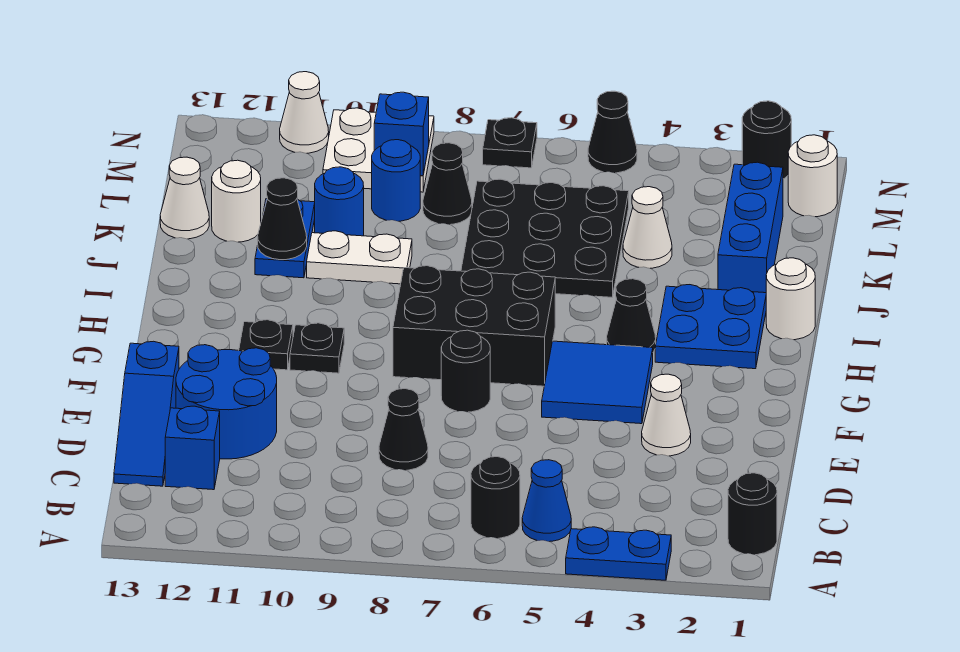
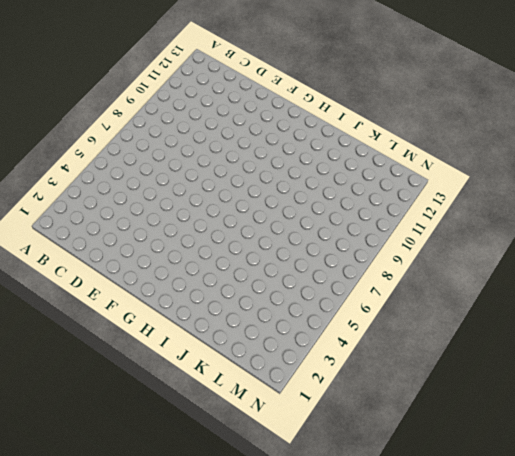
none -> blue 1x2 plate [566,527,671,580]
none -> black 1x1 round brick [728,473,777,555]
none -> blue 1x1 cone [522,460,571,542]
none -> black 1x1 round brick [471,457,520,538]

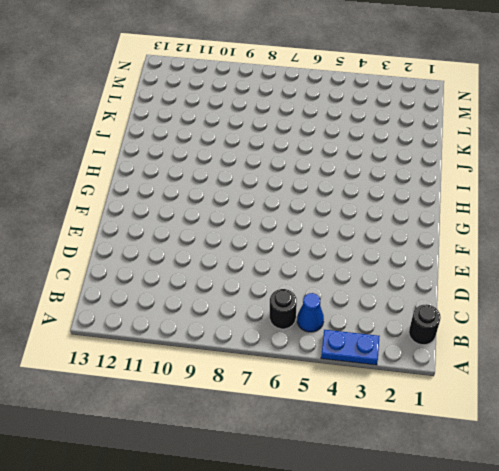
none -> blue 1x1 brick [165,406,220,490]
none -> blue 1x3 slope [114,341,179,486]
none -> black 1x1 cone [379,389,428,470]
none -> blue 2x2 round brick [176,345,277,459]

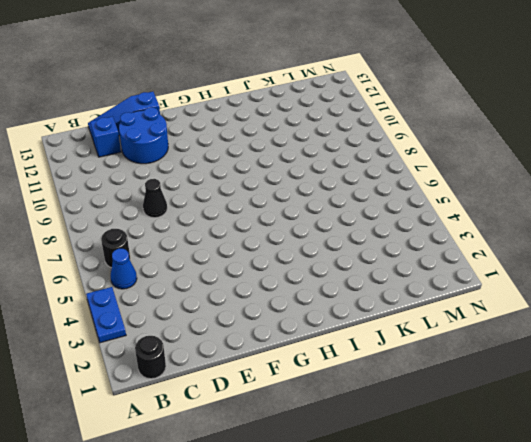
none -> white 1x1 cone [642,374,691,456]
none -> blue 2x2 tile [542,341,653,424]
none -> black 1x1 round brick [441,330,490,412]
none -> black 2x3 brick [393,266,555,386]

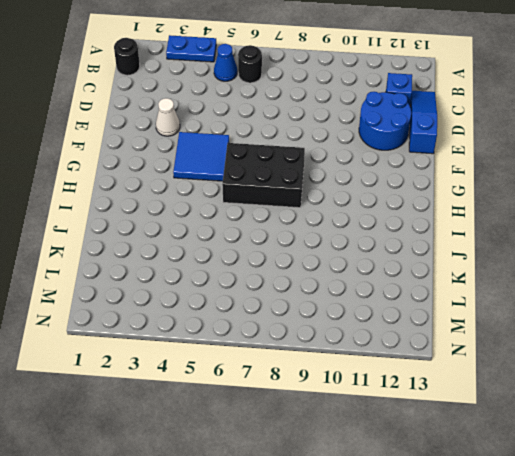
none -> black 1x1 cone [379,389,428,470]
none -> black 1x1 round brick [441,330,490,412]
none -> black 1x1 plate [290,323,344,373]
none -> black 1x1 plate [239,320,293,370]

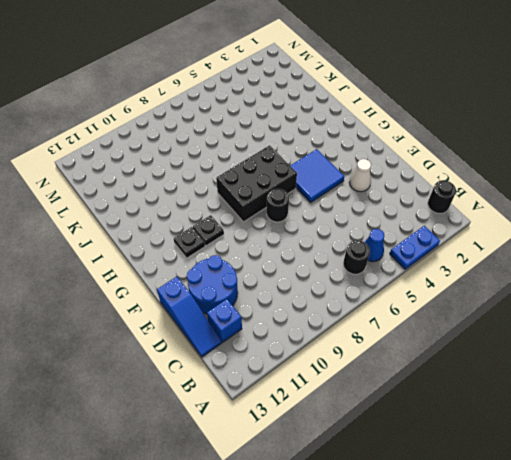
none -> black 1x1 cone [379,389,428,470]
none -> blue 2x2 plate [655,285,766,369]
none -> black 1x1 cone [607,279,656,352]
none -> white 1x1 round brick [766,258,815,340]

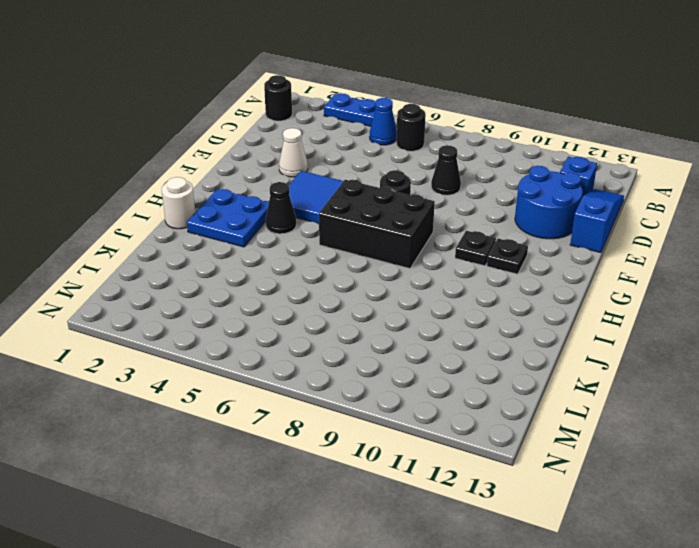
none -> blue 1x3 brick [718,162,783,293]
none -> black 3x3 plate [461,179,629,297]
none -> white 1x2 plate [307,231,412,284]
none -> blue 1x2 plate [255,199,315,278]

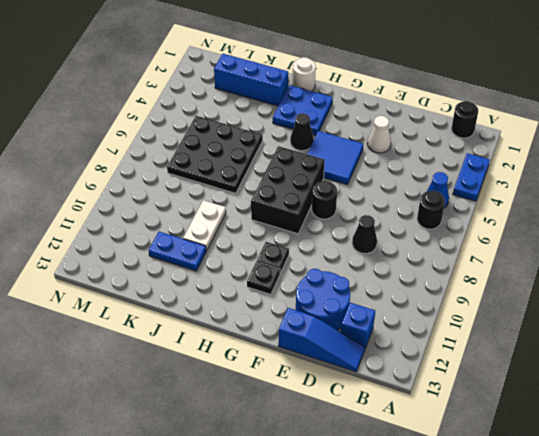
none -> white 1x1 cone [623,187,672,268]
none -> blue 1x1 round brick [315,167,364,236]
none -> white 1x1 round brick [212,160,261,242]
none -> white 1x1 cone [160,157,209,239]

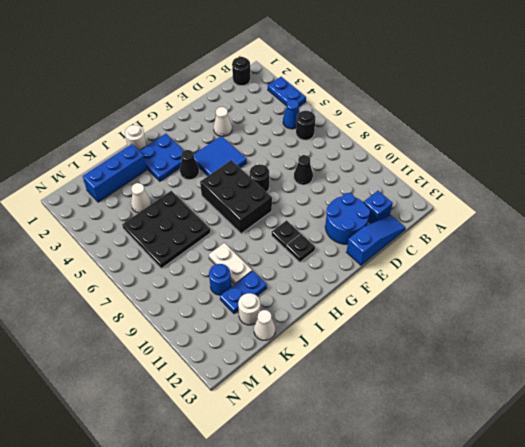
none -> black 1x1 cone [423,143,472,225]
none -> blue 1x1 round brick [372,140,420,221]
none -> white 1x1 round brick [788,135,837,217]
none -> white 2x2 plate [323,108,434,192]

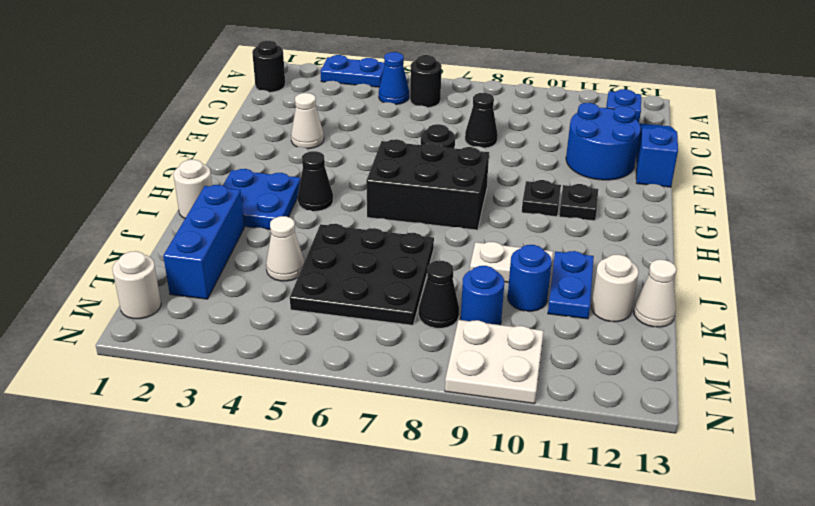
none -> blue 2x2 tile [542,341,653,424]
none -> black 1x1 round brick [742,101,791,179]
none -> black 1x1 cone [588,91,637,173]
none -> black 1x1 plate [483,118,537,168]

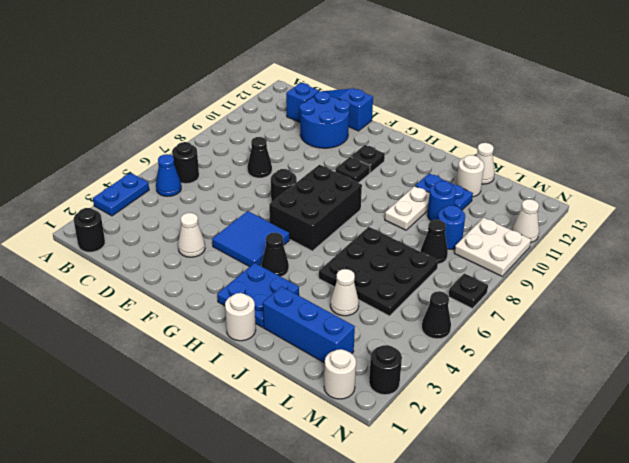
none -> black 1x1 cone [258,178,307,260]
none -> blue 1x1 brick [374,92,429,176]

